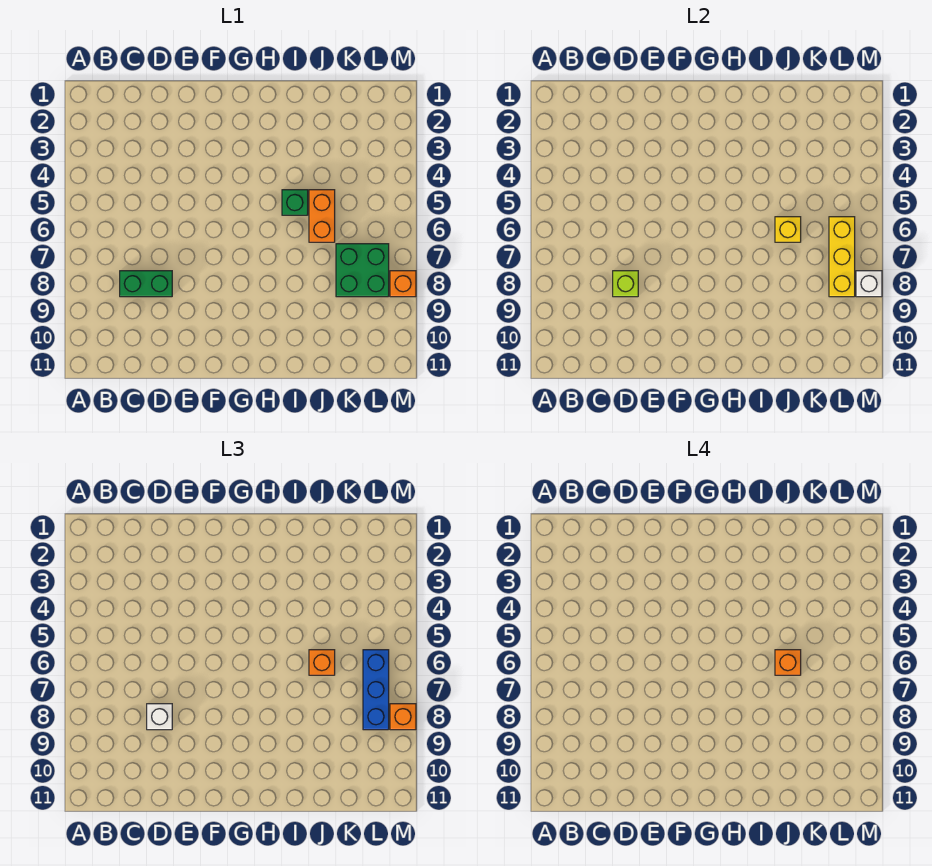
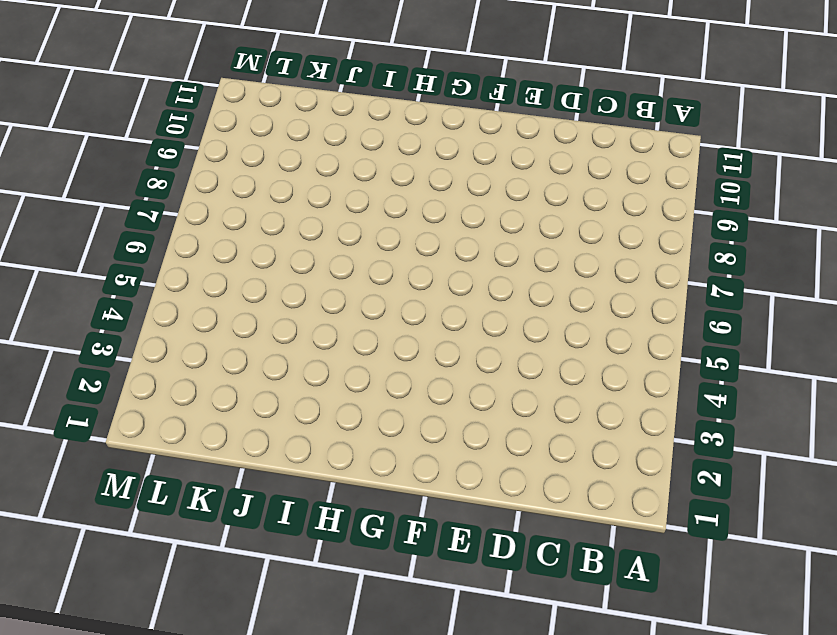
none -> green 1x2 brick [120,271,172,297]
none -> green 1x1 brick [282,190,308,215]
none -> orange 1x2 brick [309,190,335,242]

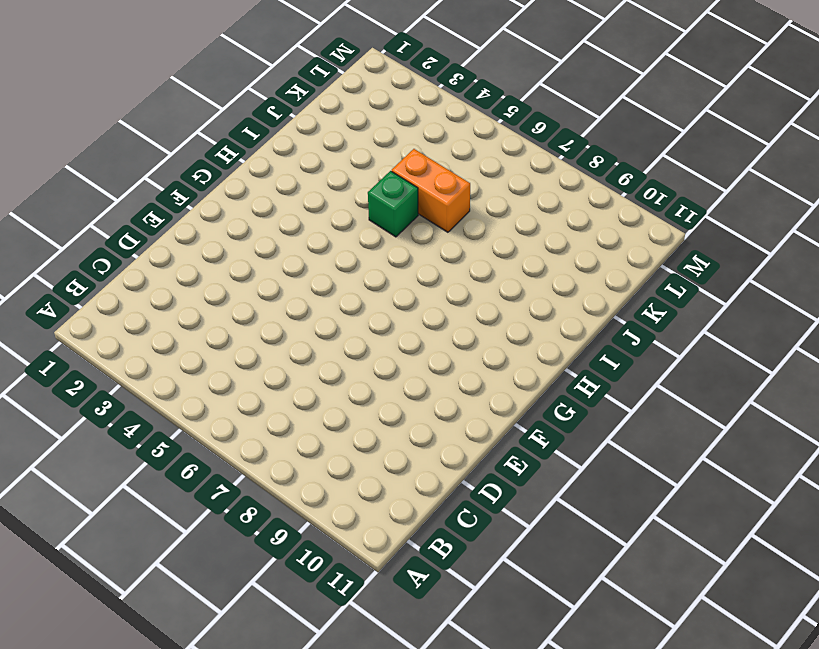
none -> green 1x2 brick [120,271,172,297]
none -> green 2x2 brick [336,244,389,297]
none -> orange 1x1 brick [390,271,416,297]

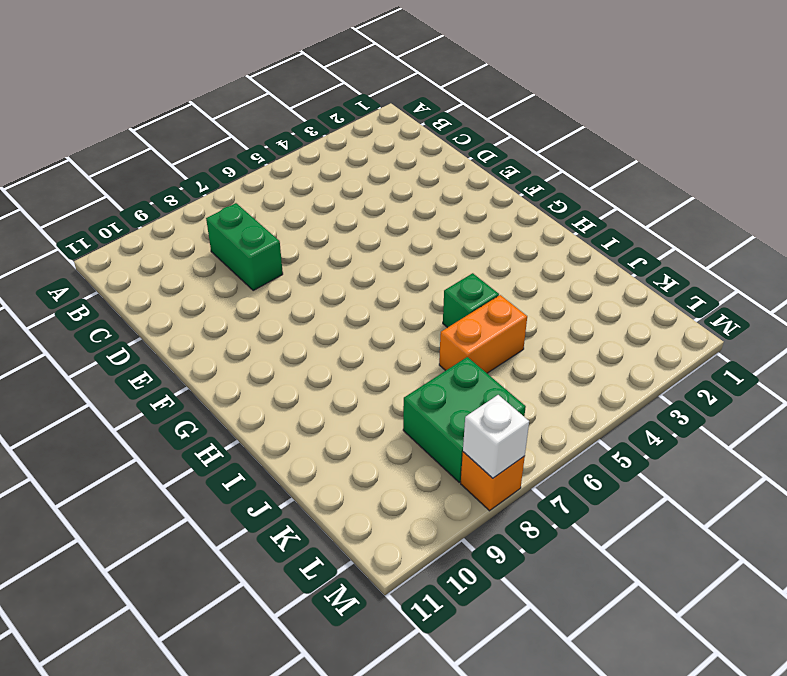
none -> lime 1x1 brick [613,271,638,297]
none -> yellow 1x1 brick [775,217,801,242]
none -> yellow 1x3 brick [829,217,855,297]

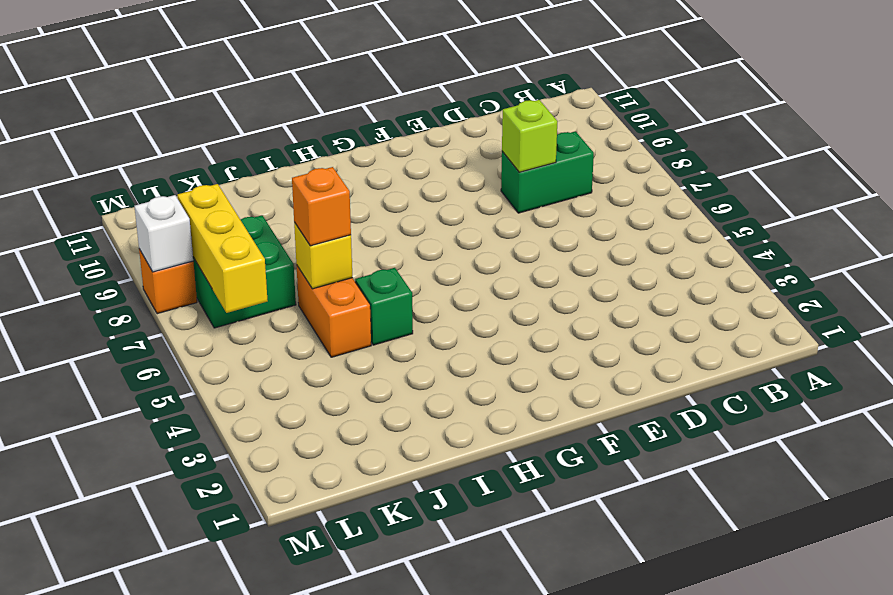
none -> white 1x1 brick [147,704,172,730]
none -> blue 1x3 brick [363,650,389,730]
none -> orange 1x1 brick [390,704,416,730]

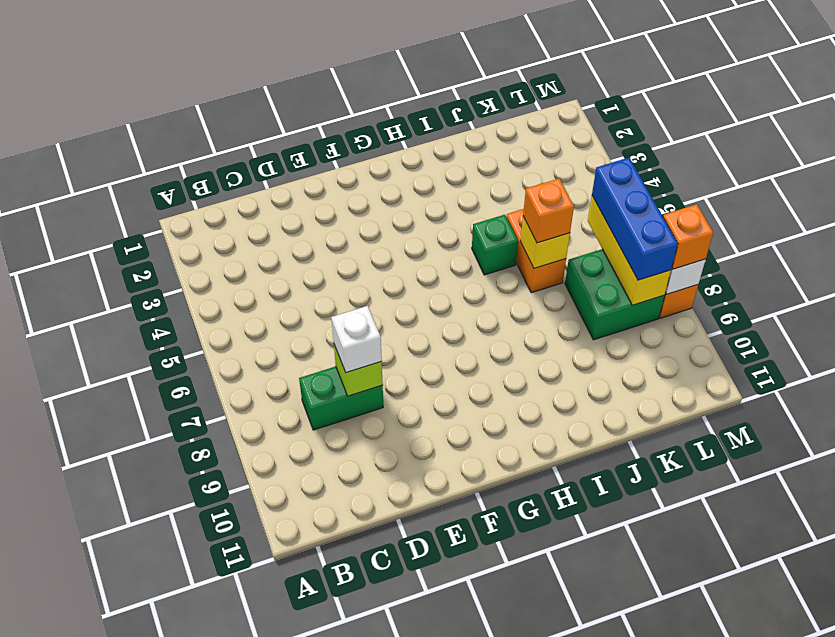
none -> orange 1x1 brick [775,650,801,675]

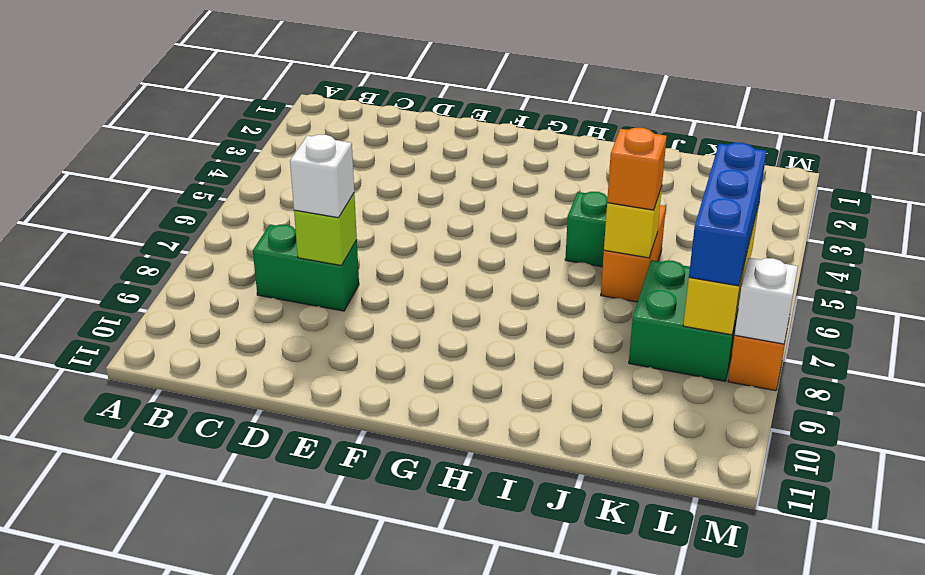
none -> orange 1x1 brick [390,704,416,730]
none -> orange 1x1 brick [775,650,801,675]

